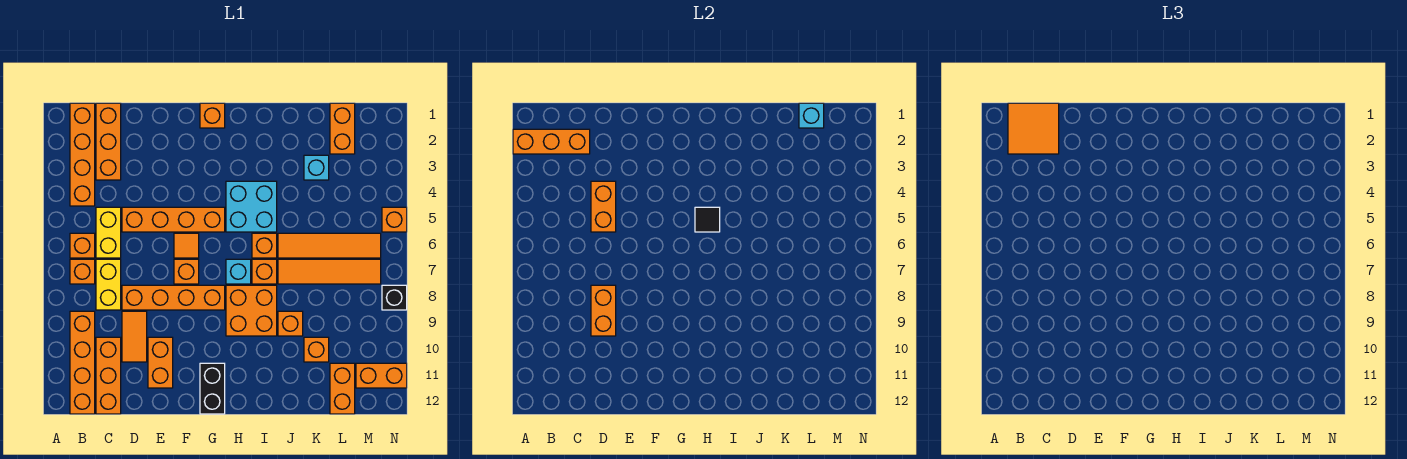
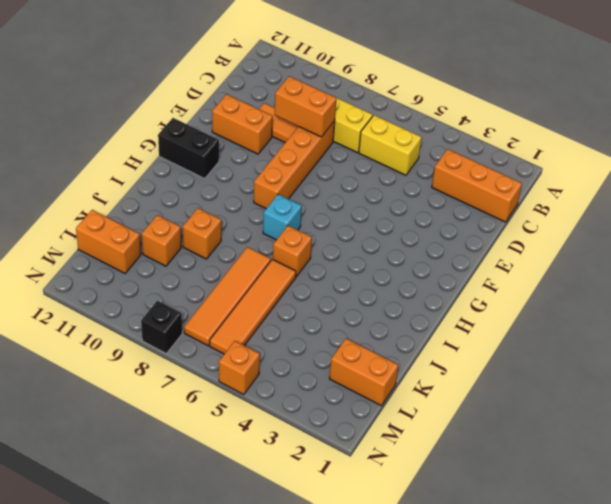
none -> orange 1x4 brick [70,103,95,206]
none -> orange 1x1 brick [70,233,95,258]
none -> orange 1x1 brick [70,259,95,284]
none -> orange 1x4 brick [70,311,95,414]

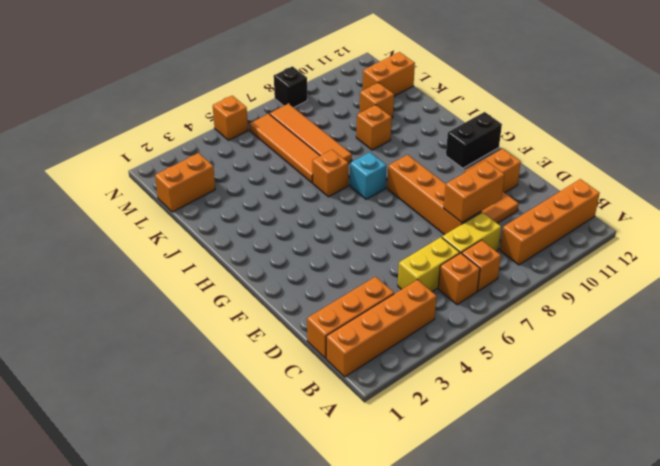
none -> orange 1x3 brick [96,337,121,414]
none -> orange 1x4 brick [122,207,225,232]
none -> orange 1x1 tile [174,233,199,258]
none -> orange 1x1 brick [174,259,199,284]

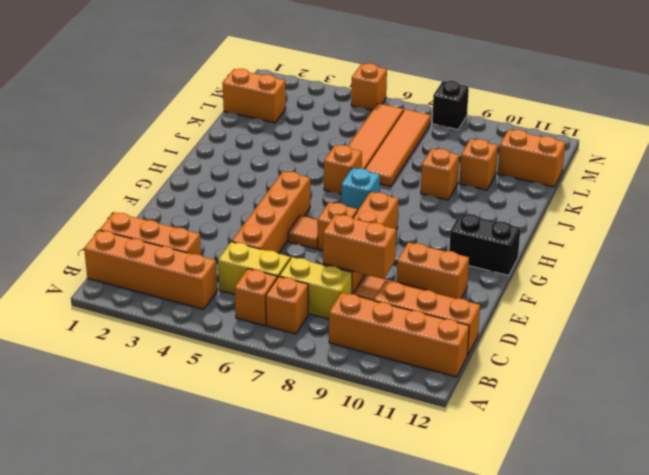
none -> orange 1x1 brick [200,103,225,128]
none -> cyan 2x2 brick [226,181,277,232]
none -> orange 2x2 brick [226,285,277,336]
none -> orange 1x1 brick [252,259,277,284]

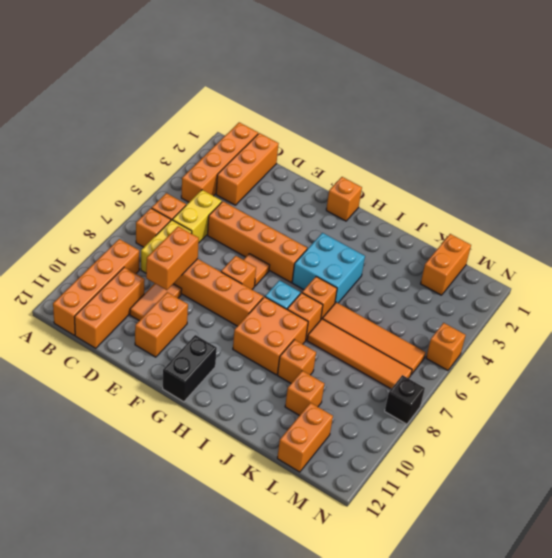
none -> cyan 1x1 brick [304,155,329,180]
none -> orange 1x2 brick [356,363,407,388]
none -> orange 1x3 brick [513,129,590,154]
none -> orange 1x2 brick [591,181,616,232]

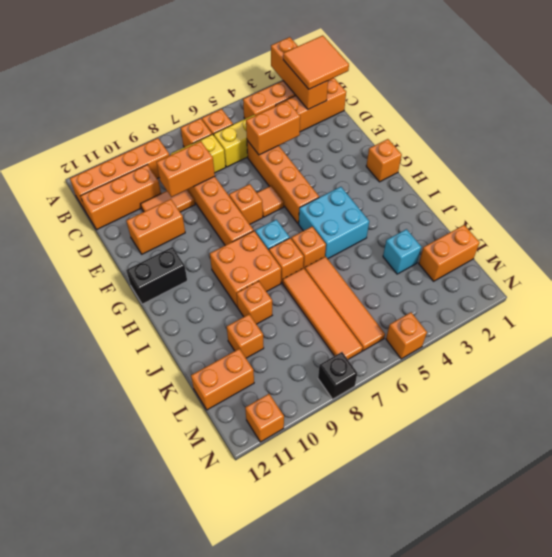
orange 1x1 brick [245,394,284,442] -> orange 1x2 brick [356,363,407,388]
none -> black 1x1 tile [695,207,720,232]
none -> cyan 1x1 brick [799,103,824,128]

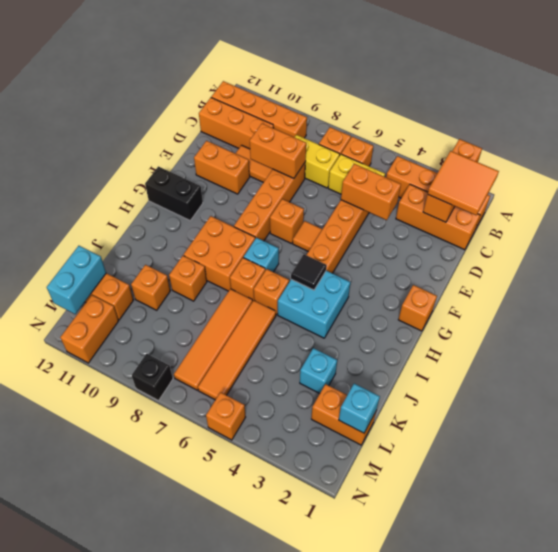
cyan 1x2 brick [47,246,106,314] -> none

